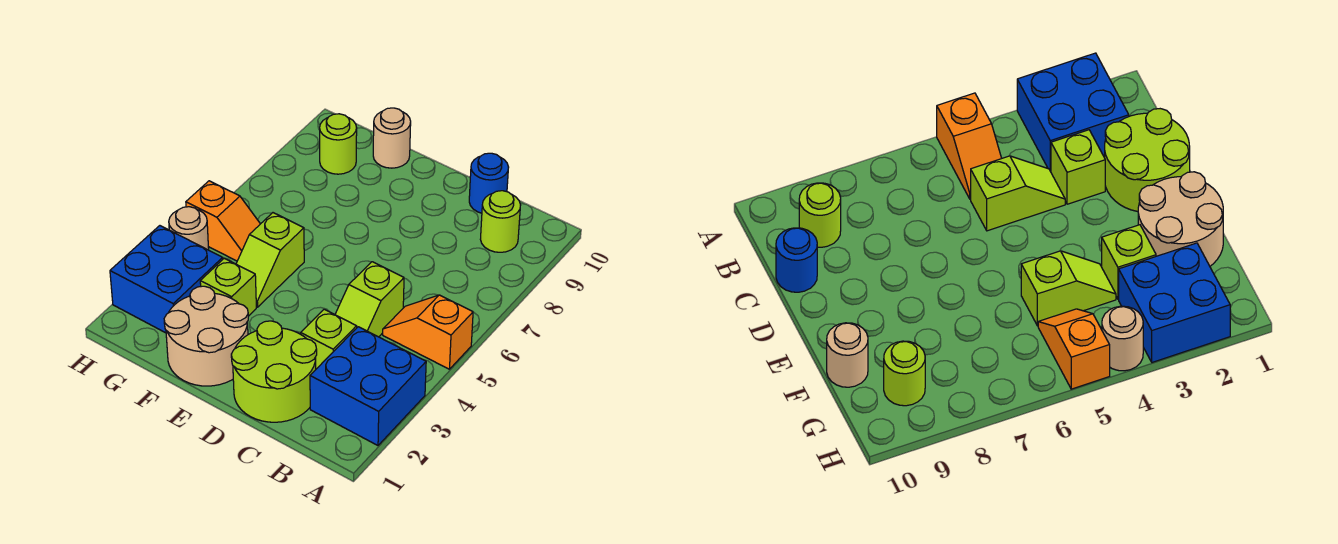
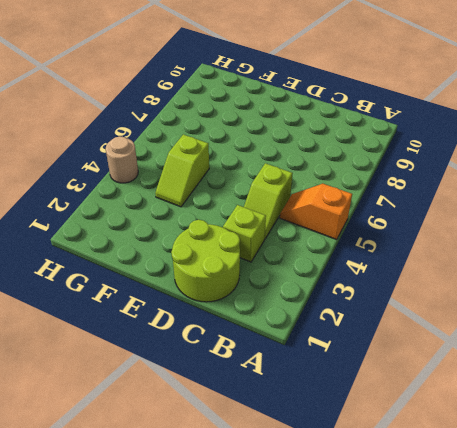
none -> blue 2x2 brick [310,327,426,445]
none -> lime 1x1 round brick [480,191,520,252]
none -> blue 1x1 round brick [469,153,509,213]

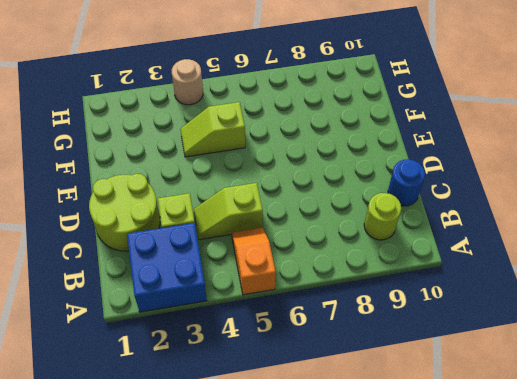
none -> tan 2x2 round brick [164,286,248,386]
none -> lime 1x1 brick [200,258,256,316]
none -> tan 1x1 round brick [373,108,411,168]

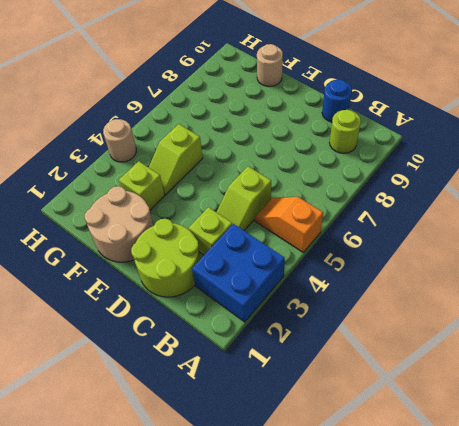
none -> blue 2x2 brick [110,226,223,333]
none -> orange 1x2 slope [186,181,260,261]
none -> lime 1x1 round brick [320,114,357,174]

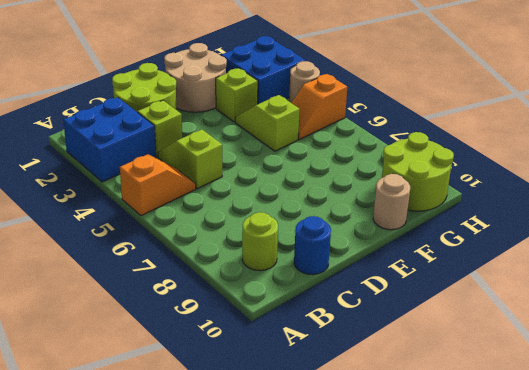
lime 2x2 round brick [382,132,454,211] -> lime 1x1 round brick [320,114,357,174]

